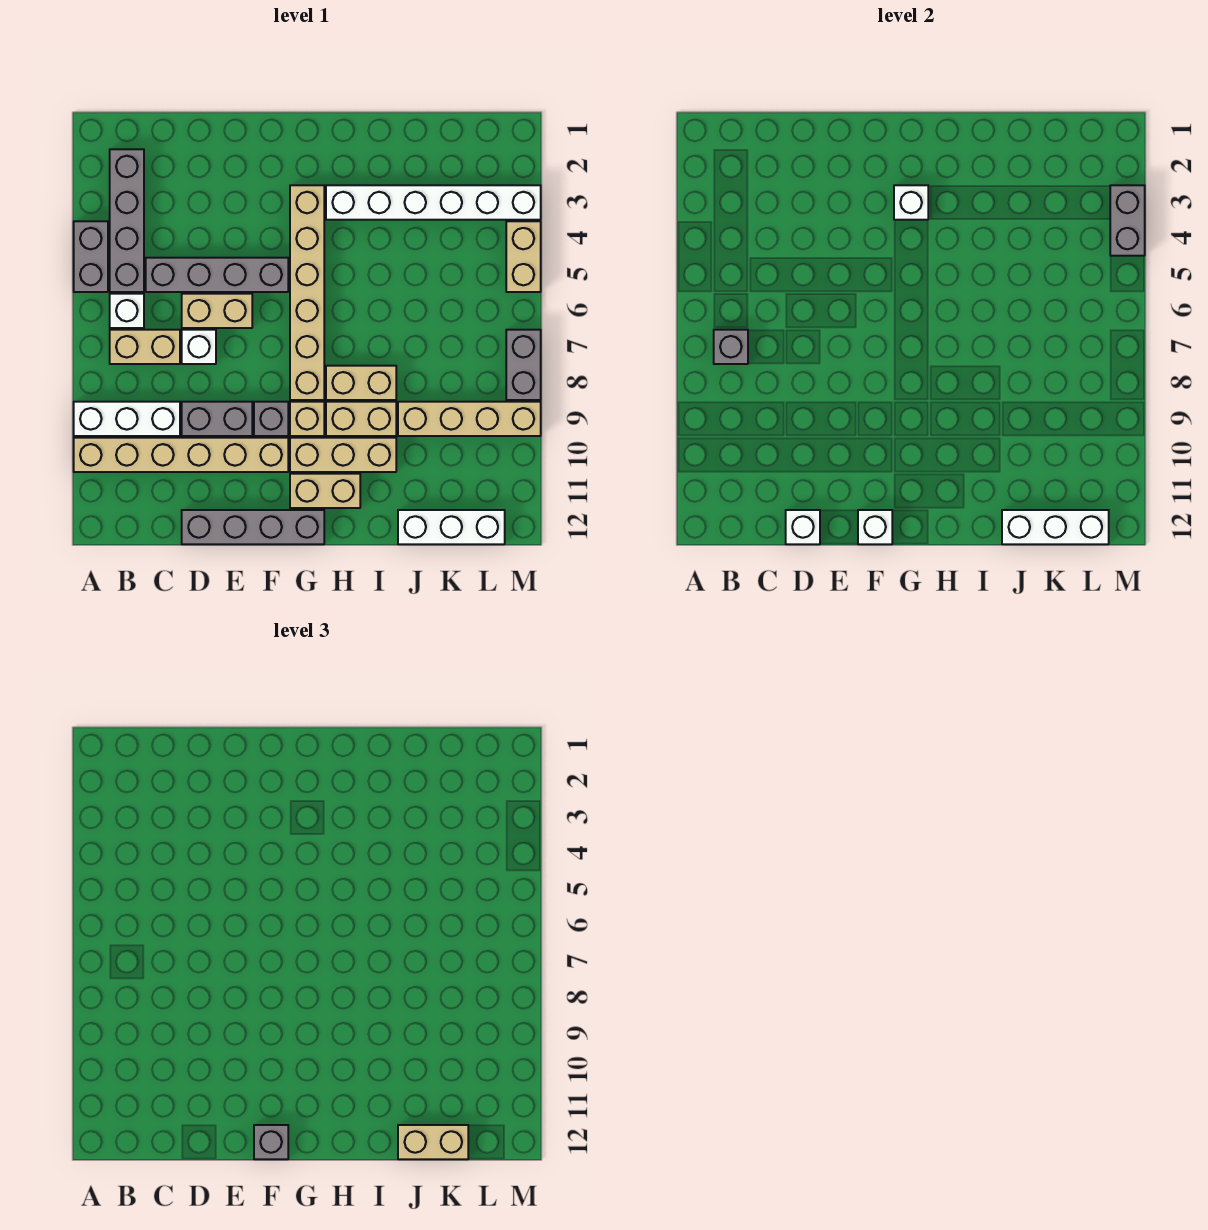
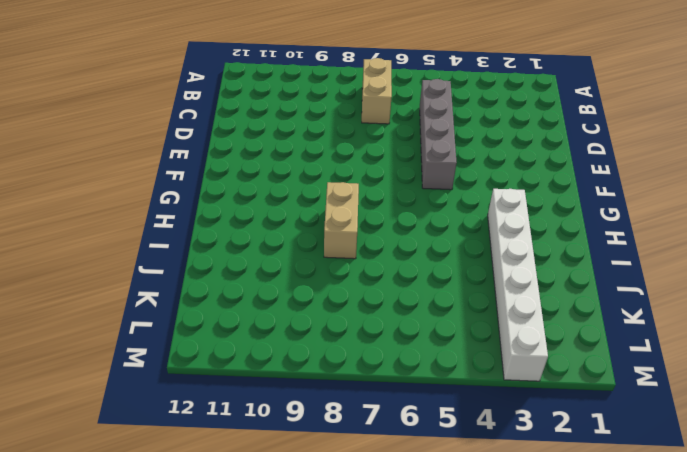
none -> grey 1x2 brick [74,221,108,292]
none -> white 1x3 brick [74,402,180,436]
none -> tan 1x6 brick [74,438,288,472]
none -> grey 1x4 brick [110,149,144,292]

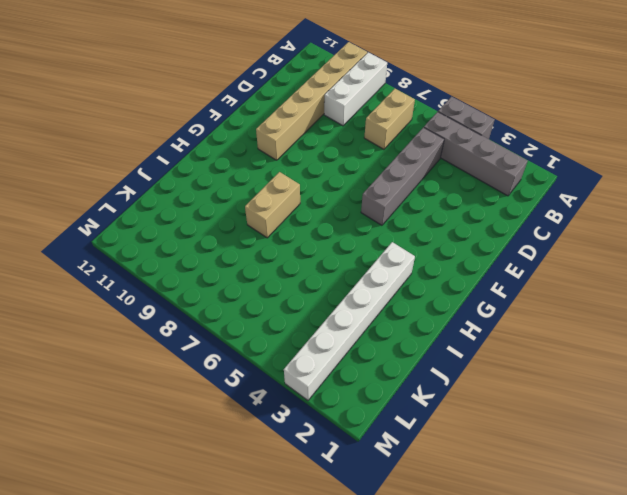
none -> white 1x1 brick [110,294,144,328]
none -> tan 1x2 brick [182,294,252,328]
none -> white 1x1 brick [182,330,216,364]
none -> grey 1x2 brick [182,402,252,436]

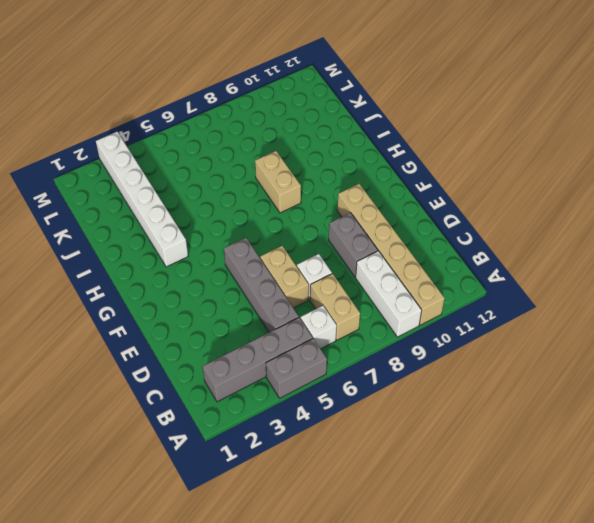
none -> grey 1x4 brick [182,510,324,544]
none -> grey 1x1 brick [254,402,288,436]
none -> tan 1x6 brick [290,185,324,400]
none -> tan 1x1 brick [290,402,324,436]

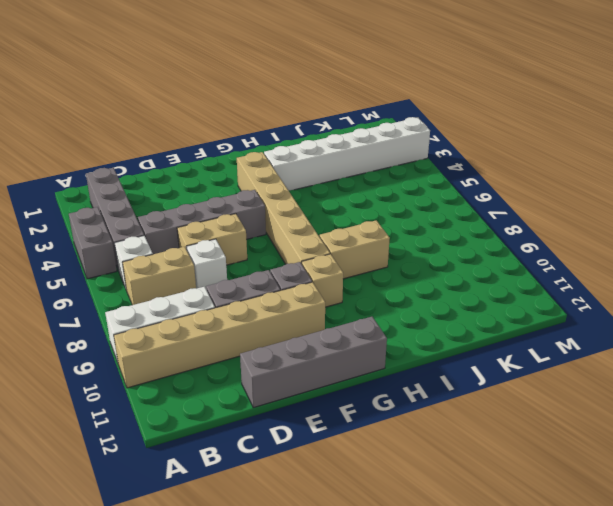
none -> tan 1x3 brick [290,438,396,472]
none -> tan 1x2 brick [290,474,360,508]
none -> tan 1x2 brick [326,402,396,436]
none -> tan 1x4 brick [398,402,541,436]

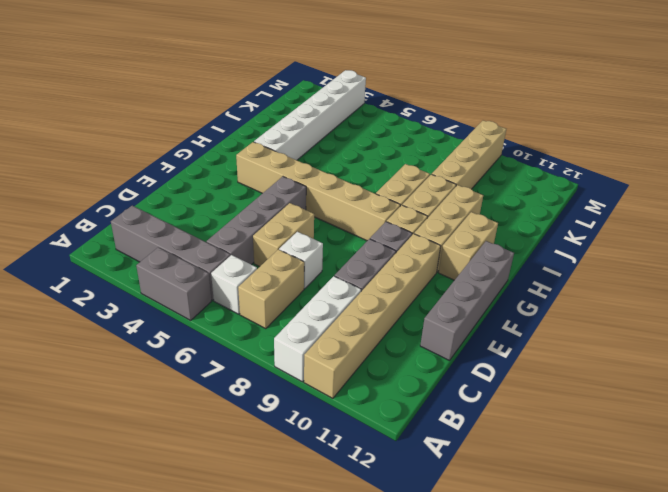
none -> white 1x3 brick [398,510,505,544]
none -> tan 1x2 brick [506,221,541,292]
none -> grey 1x2 brick [506,330,541,400]
none -> grey 1x1 brick [714,330,748,364]

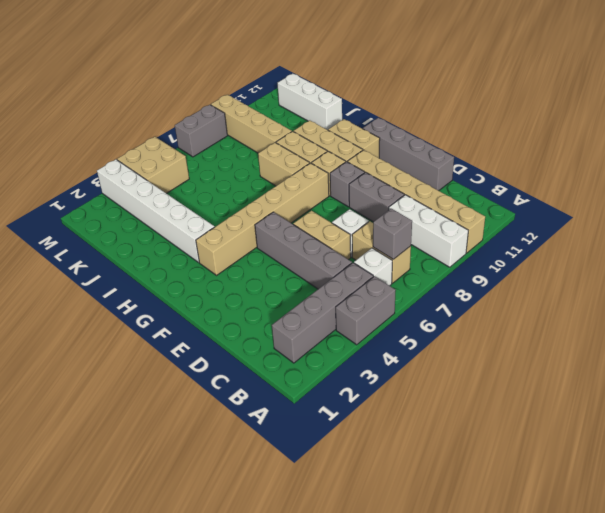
tan 2x2 brick [117,137,189,193] -> tan 1x2 brick [506,221,541,292]
none -> white 1x1 brick [786,510,820,544]
none -> white 1x1 brick [858,510,892,544]
none -> white 1x1 brick [894,185,928,220]
none -> white 1x3 brick [1002,510,1109,544]

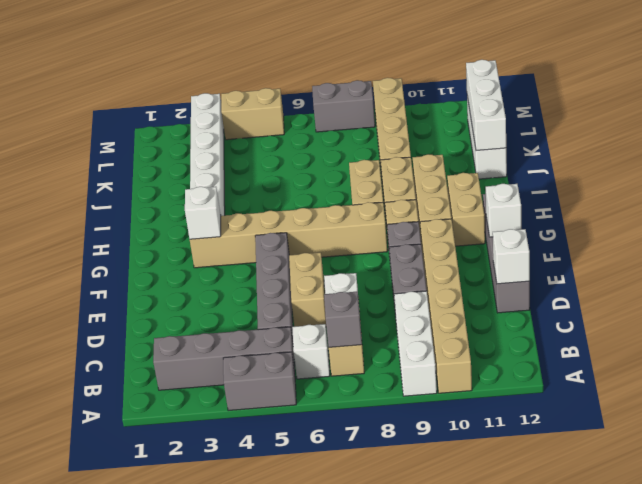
none -> grey 1x2 brick [1110,185,1145,256]
none -> grey 1x1 brick [254,1125,288,1159]
none -> tan 1x2 brick [398,1125,468,1159]

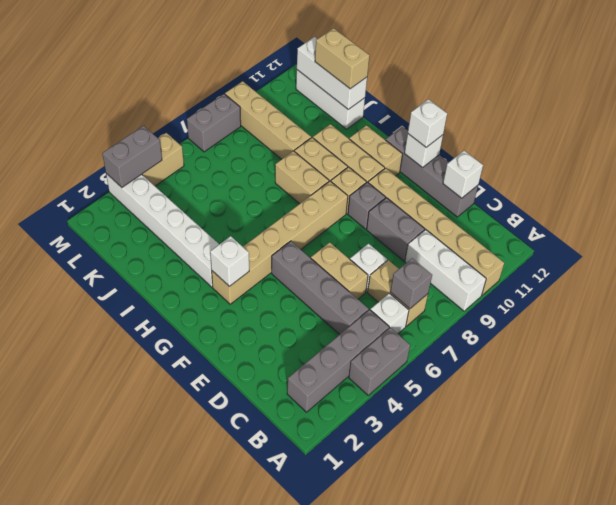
white 1x1 brick [408,99,447,147] -> grey 1x1 brick [254,1125,288,1159]

